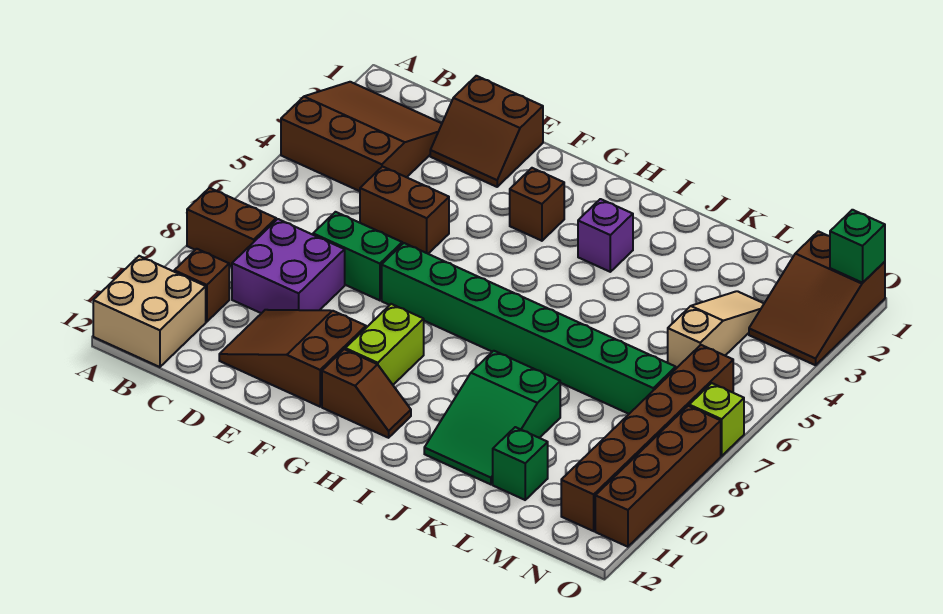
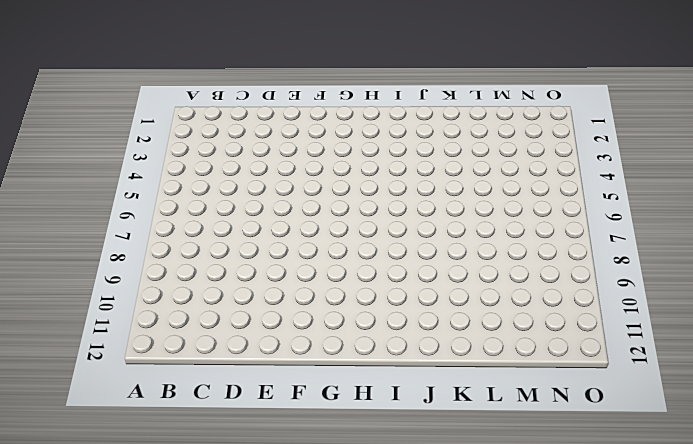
none -> brown 3x3 slope [281,82,442,191]
none -> brown 1x2 brick [187,188,276,266]
none -> tan 2x2 brick [93,256,206,367]

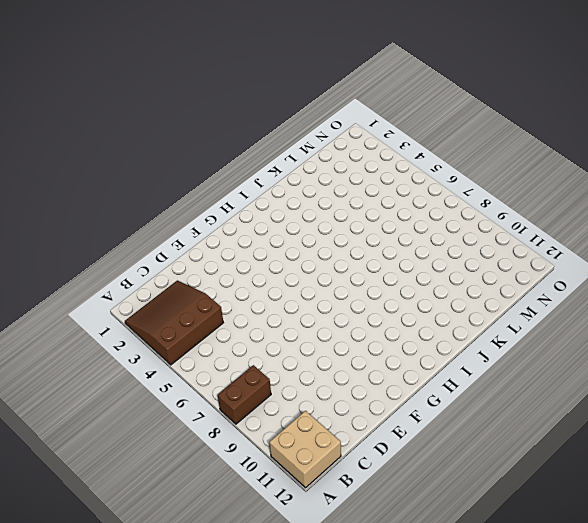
none -> brown 1x1 brick [174,249,229,322]
none -> purple 2x2 brick [232,219,345,313]
none -> brown 2x2 slope [430,76,543,187]

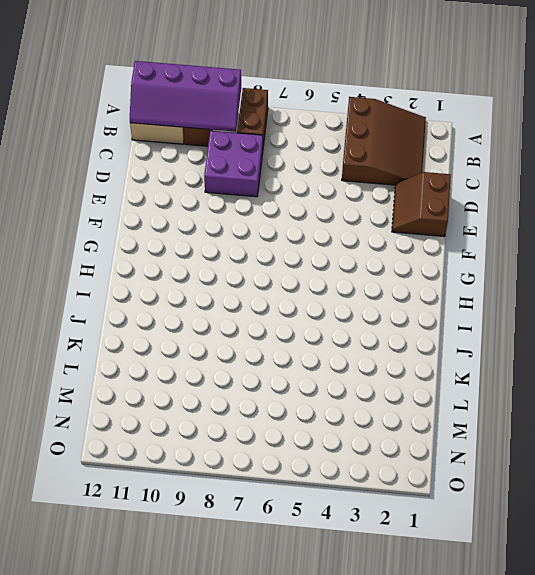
purple 2x4 slope [130,61,241,132] -> none
none -> brown 1x2 brick [360,167,449,254]
none -> green 1x2 brick [313,212,402,300]
none -> brown 2x3 slope [219,310,366,407]

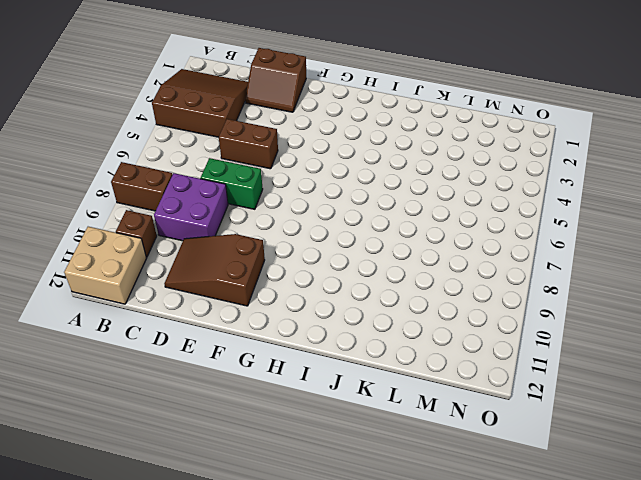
none -> green 1x8 brick [382,243,676,414]
none -> brown 1x1 brick [510,168,564,241]
none -> lime 1x2 brick [345,304,424,385]

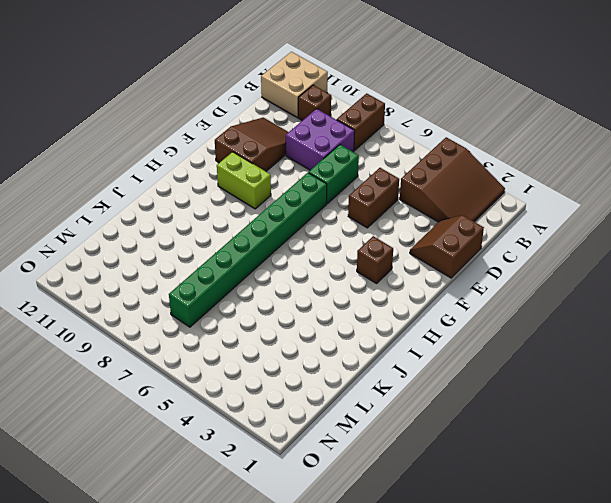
none -> brown 1x2 slope [322,349,411,438]
none -> purple 1x1 brick [578,199,633,272]
none -> green 2x3 slope [424,351,560,484]

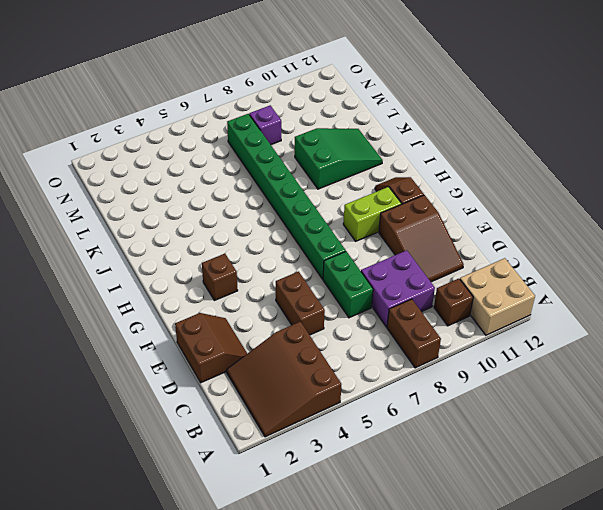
purple 1x1 brick [249,105,281,145] -> purple 1x1 brick moved to [578,199,633,272]
none -> green 1x1 brick [493,427,548,500]
none -> tan 1x3 slope [668,291,764,368]
none -> brown 2x3 slope [749,231,885,365]

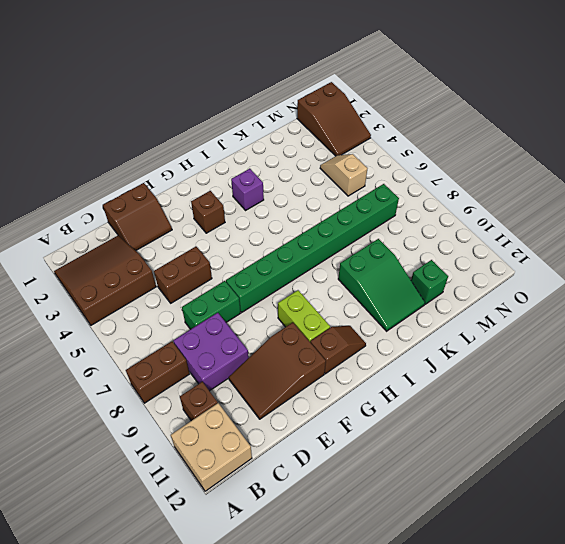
tan 1x2 slope [320,154,367,196] -> tan 1x3 slope [668,291,764,368]
none -> brown 1x6 brick [561,345,733,531]
none -> lime 1x1 brick [689,383,744,456]
none -> brown 1x4 brick [595,406,721,547]

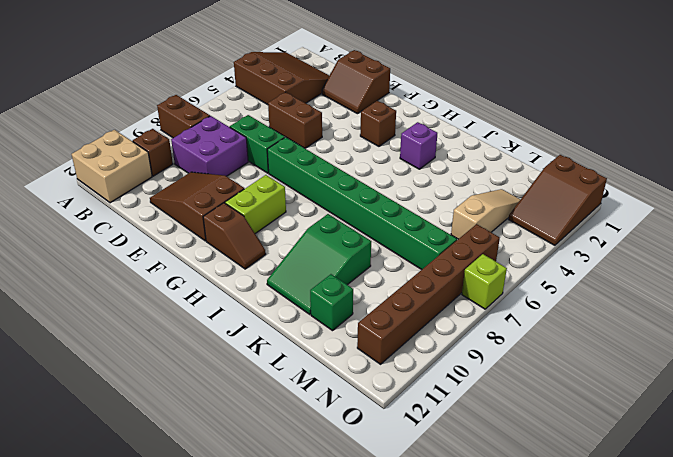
none -> brown 1x4 brick [595,406,721,547]
none -> green 1x1 brick [830,210,885,283]

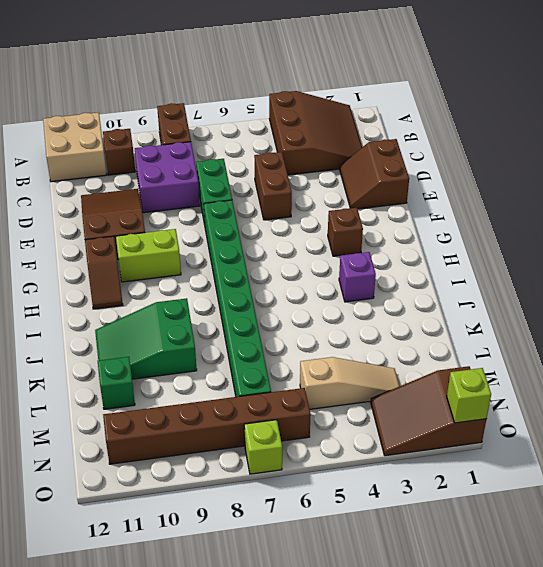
lime 1x1 brick [447,368,491,423] -> green 1x1 brick [830,210,885,283]
none -> brown 1x4 brick [595,406,721,547]

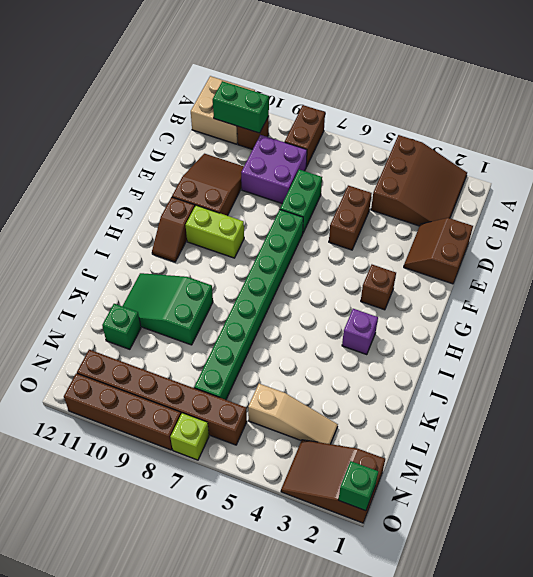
green 1x2 brick [213,81,269,133] -> none

